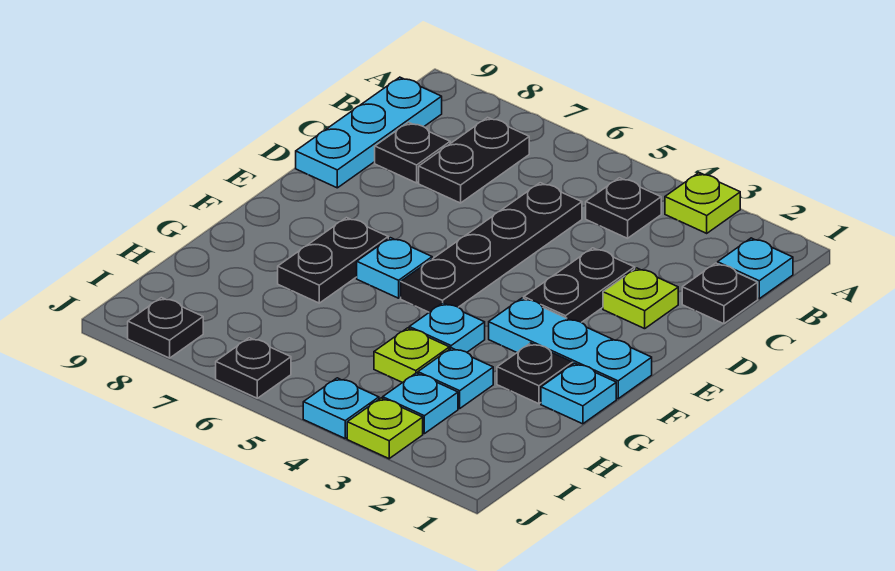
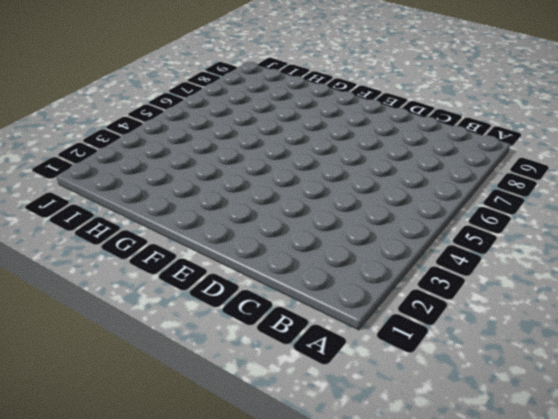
none -> lime 1x1 plate [665,173,740,233]
none -> cyan 1x1 plate [718,238,793,299]
none -> black 1x1 plate [586,178,661,238]

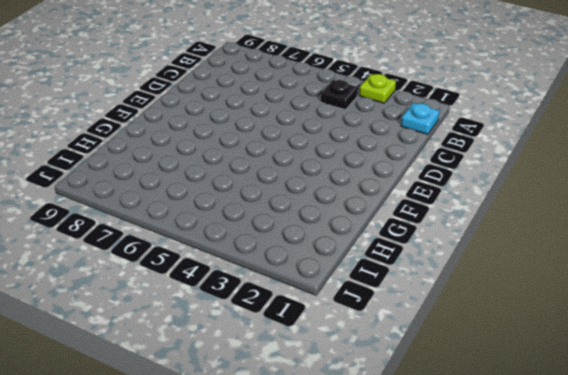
none -> black 1x2 plate [419,117,529,203]
none -> cyan 1x3 plate [296,77,442,188]
none -> black 1x1 plate [682,263,758,324]

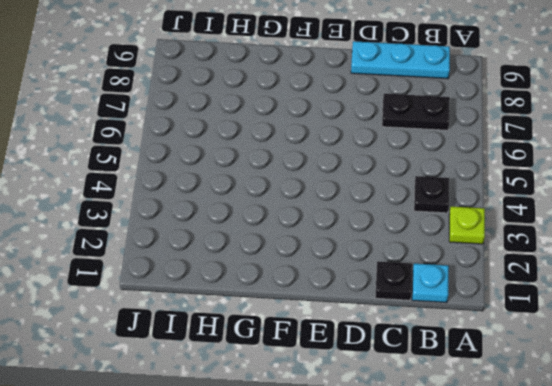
none -> black 1x4 plate [401,183,582,312]
none -> black 1x1 plate [375,122,450,183]
none -> lime 1x1 plate [603,268,678,329]

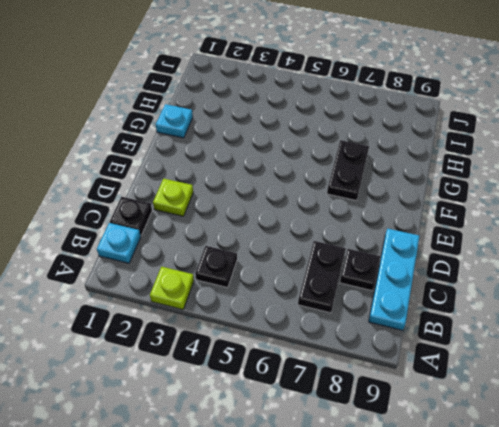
none -> black 1x4 plate [401,183,582,312]
none -> black 1x2 plate [524,248,635,322]
none -> cyan 1x3 plate [489,298,652,399]

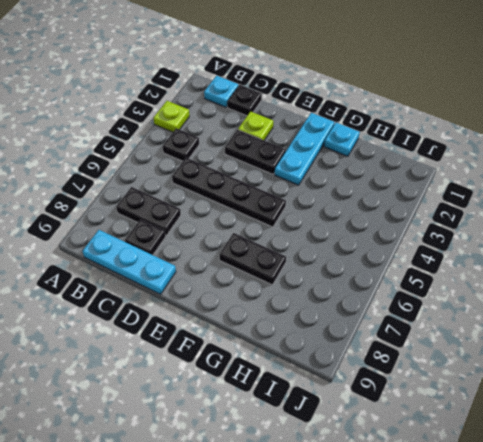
none -> cyan 1x1 plate [357,238,432,298]
none -> black 1x1 plate [497,343,573,404]
none -> cyan 1x1 plate [409,303,485,352]

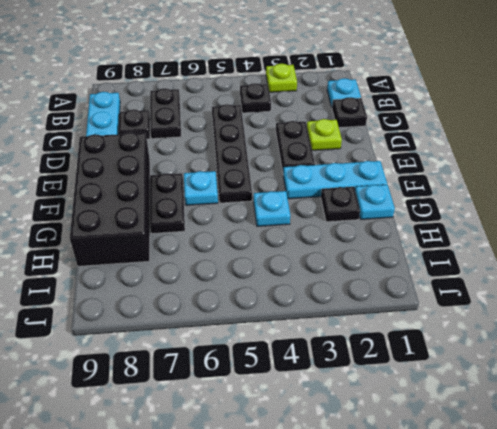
black 2x4 brick [70,132,150,266] -> none
none -> cyan 1x1 plate [418,348,493,409]
none -> lime 1x1 plate [374,328,449,383]
none -> cyan 1x1 plate [383,373,458,434]

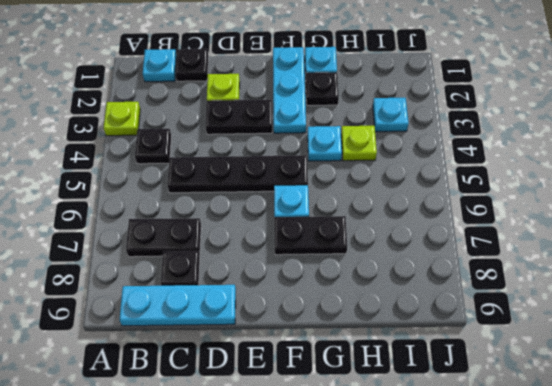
none -> cyan 1x1 plate [418,348,493,409]
none -> lime 1x1 plate [347,398,423,459]
none -> cyan 1x1 plate [303,378,379,438]

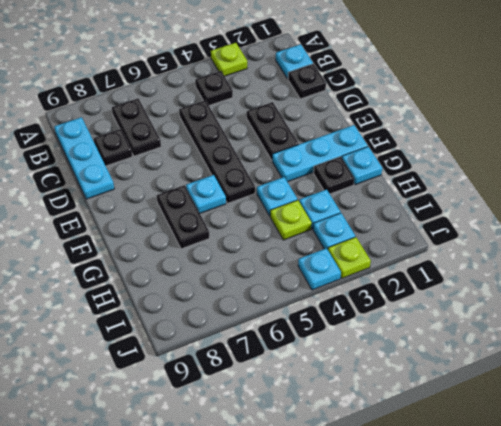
none -> lime 1x1 plate [603,268,678,329]
none -> black 1x1 plate [216,338,291,398]
none -> black 1x1 plate [128,298,203,358]

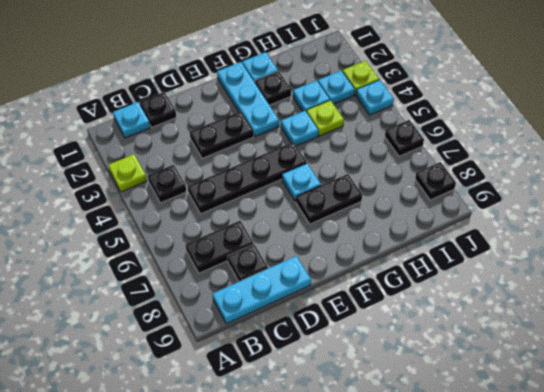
none -> lime 1x1 plate [603,268,678,329]

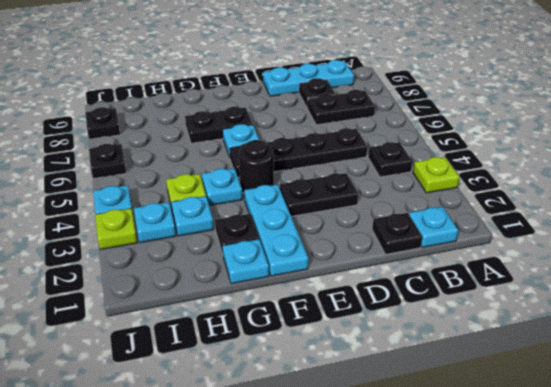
black 1x1 round brick [239,140,274,193] -> none
none -> lime 1x1 plate [603,268,678,329]

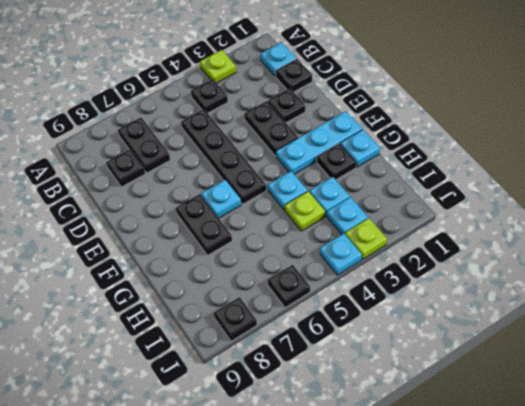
black 1x1 plate [268,88,305,123] -> lime 1x1 plate [603,268,678,329]
none -> cyan 1x3 plate [296,77,442,188]

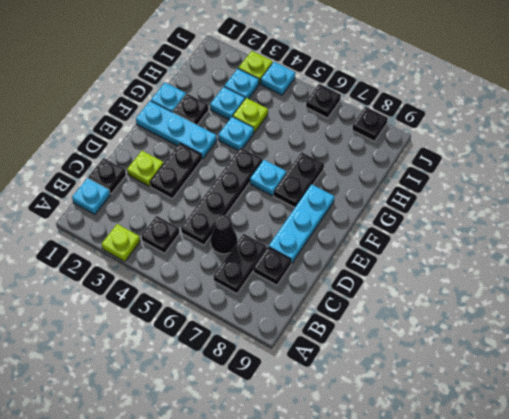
black 1x1 cone [210,215,237,254] -> none
cyan 1x3 plate [269,184,334,263] -> cyan 1x3 plate moved to [296,77,442,188]

